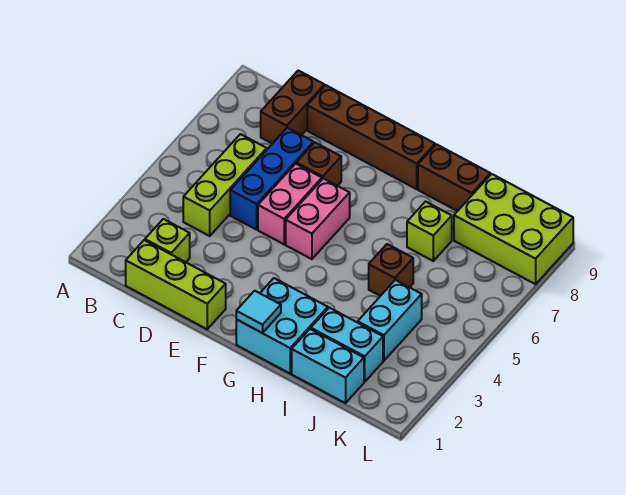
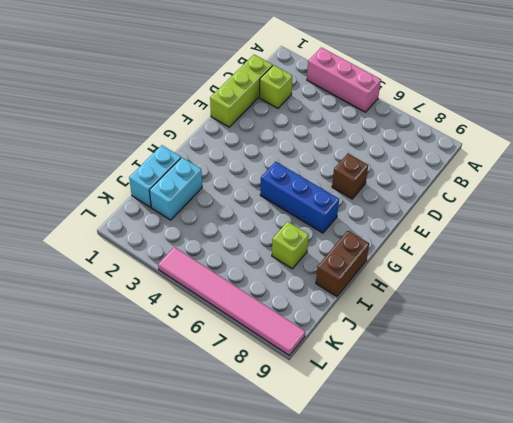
pink 1x3 brick [307,47,381,112] -> none
blue 1x3 brick [260,162,339,233] -> blue 1x3 brick moved to [230,128,314,230]
pink 1x6 tile [158,247,305,355] -> lime 2x3 brick [454,174,573,284]
none -> lime 1x3 brick [183,134,267,236]
none -> brown 1x2 brick [261,71,324,144]
none -> brown 1x4 brick [307,85,435,189]

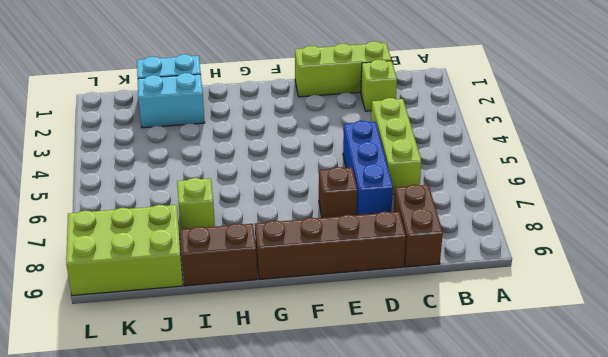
none -> pink 1x2 brick [258,164,322,244]
none -> pink 1x2 brick [286,178,350,259]
none -> cyan 2x2 brick [236,278,328,373]

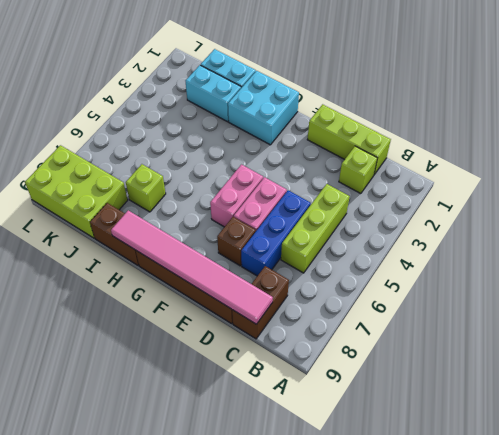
pink 1x6 tile [111,210,273,324] -> none
none -> brown 1x1 brick [369,244,413,296]
none -> cyan 1x2 brick [358,280,422,361]
none -> cyan 1x1 tile [236,291,281,333]

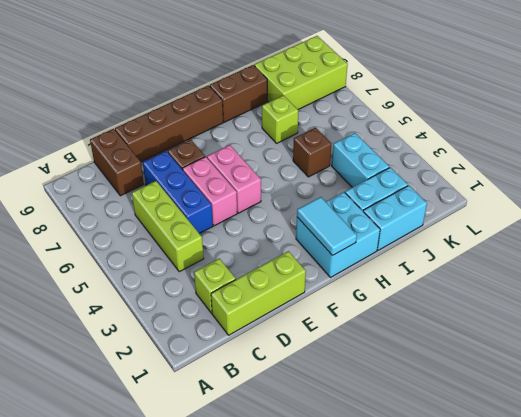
cyan 1x2 tile [297,197,357,256] -> cyan 1x1 tile [236,291,281,333]

